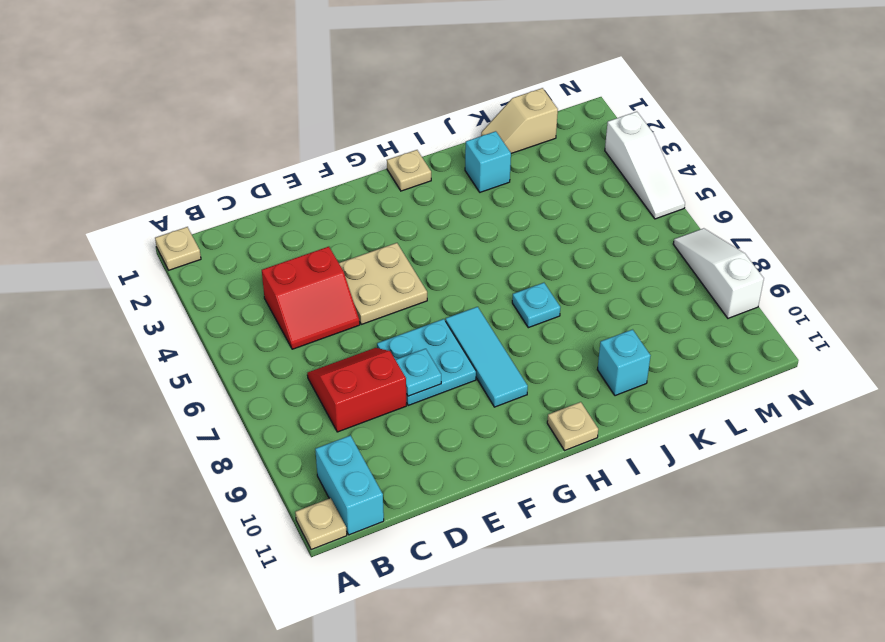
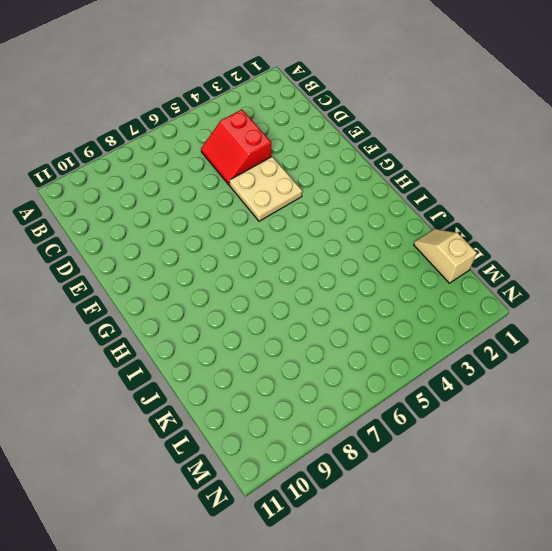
none -> tan 1x1 plate [155,227,201,270]
none -> tan 1x1 plate [295,498,347,550]
none -> cyan 1x2 brick [315,435,384,535]

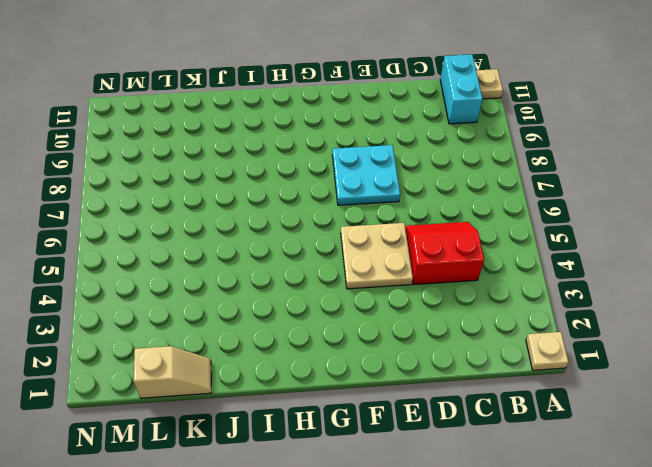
none -> red 2x2 slope [307,348,406,432]
none -> cyan 1x3 tile [446,307,528,407]
none -> tan 1x1 plate [387,150,431,191]

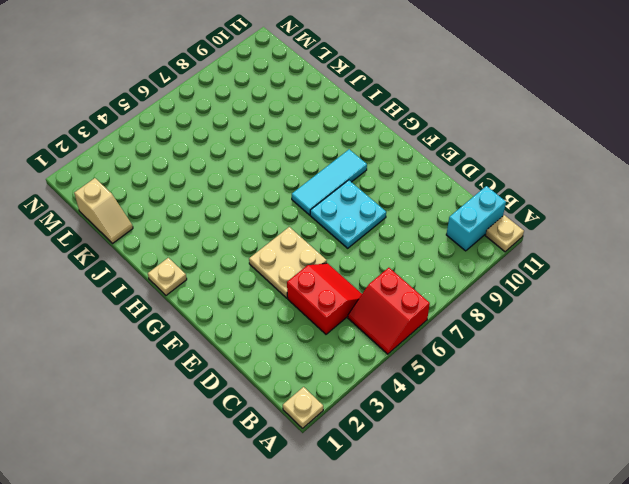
red 2x2 slope [348,268,430,354] -> red 2x2 slope moved to [307,348,406,432]
none -> tan 1x1 plate [547,402,598,450]
none -> cyan 1x1 plate [512,283,560,328]
none -> cyan 1x1 brick [465,131,511,192]

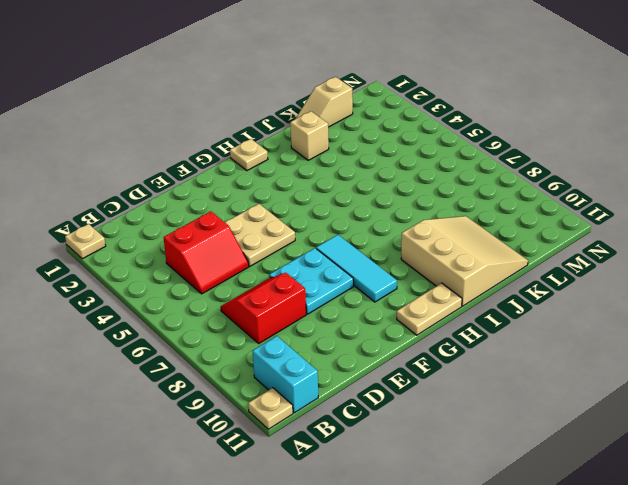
tan 1x2 plate [397,283,462,335] -> tan 1x1 plate [547,402,598,450]
tan 3x3 slope [401,216,528,306] -> cyan 1x1 brick [597,329,651,396]
tan 1x1 brick [290,111,329,160] -> cyan 1x1 brick [465,131,511,192]
none -> cyan 1x1 plate [512,283,560,328]
none -> white 1x3 slope [605,112,685,219]
none -> white 1x3 slope [673,228,764,318]

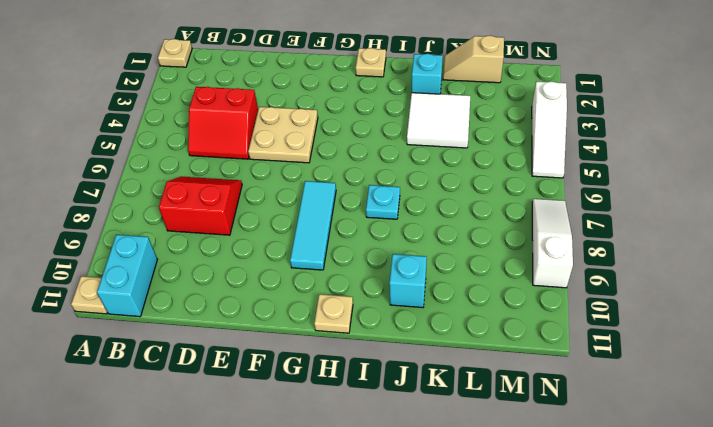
white 2x2 tile [407,93,470,148] -> none
none -> cyan 2x2 plate [377,319,476,406]
none -> cyan 1x1 plate [396,349,441,396]

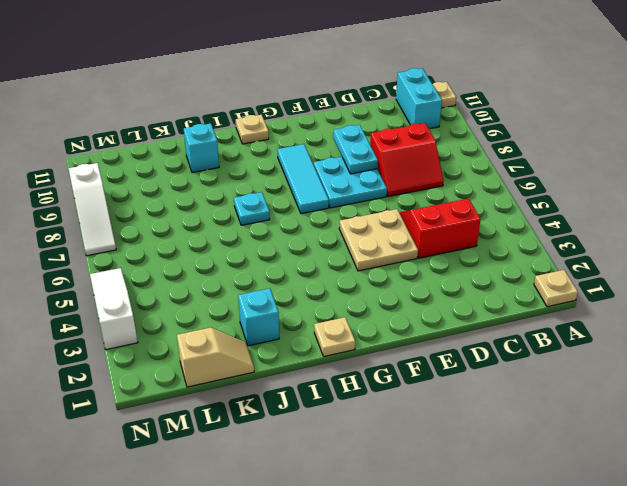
cyan 1x2 plate [333,125,378,174] -> cyan 1x1 plate [396,349,441,396]

